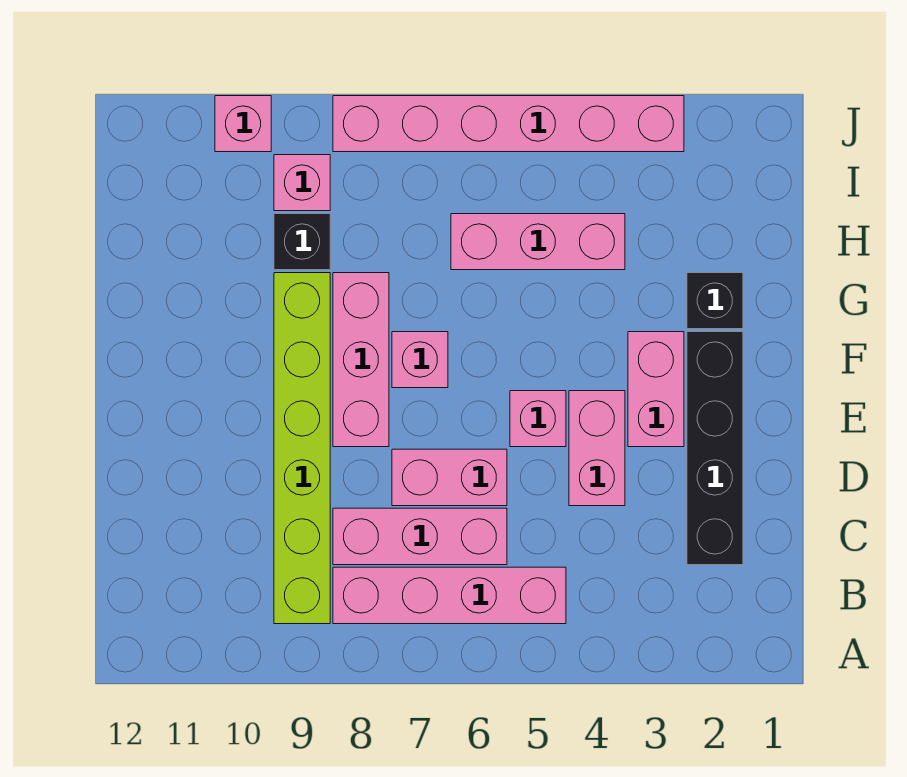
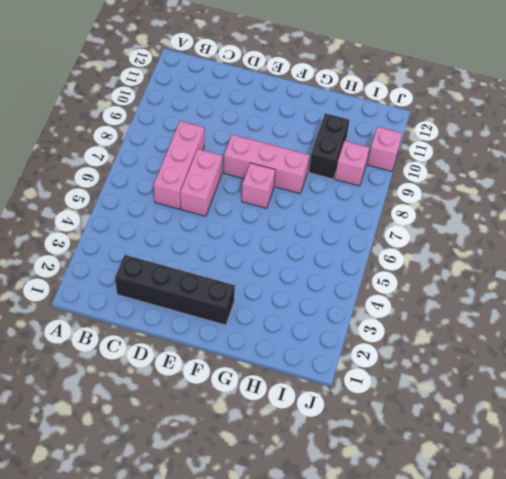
black 1x2 brick [309,113,350,179] -> black 1x1 brick [274,214,330,270]
none -> pink 1x4 brick [333,567,566,624]
none -> lime 1x6 brick [274,273,330,624]
none -> pink 1x2 brick [569,391,625,506]

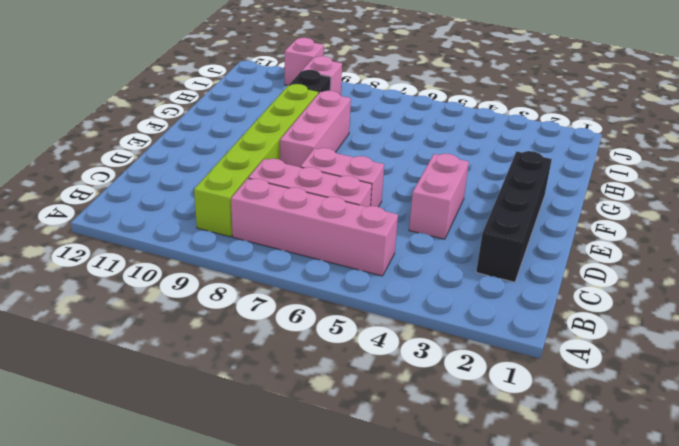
none -> pink 1x2 brick [628,332,684,447]
none -> pink 1x1 brick [510,391,566,447]
none -> pink 1x1 brick [392,332,448,388]

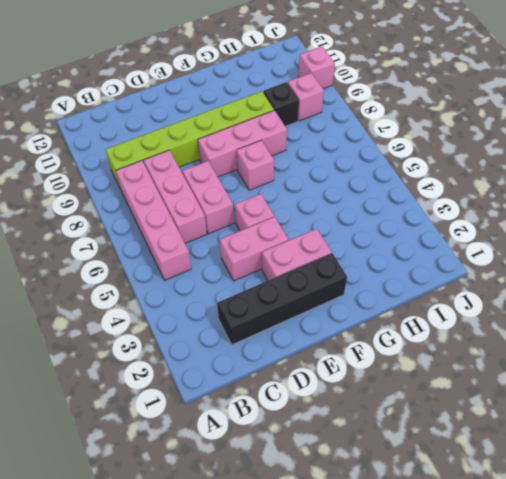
none -> black 1x1 brick [687,273,743,329]
none -> pink 1x3 brick [451,214,625,270]
none -> pink 1x6 brick [333,96,684,152]

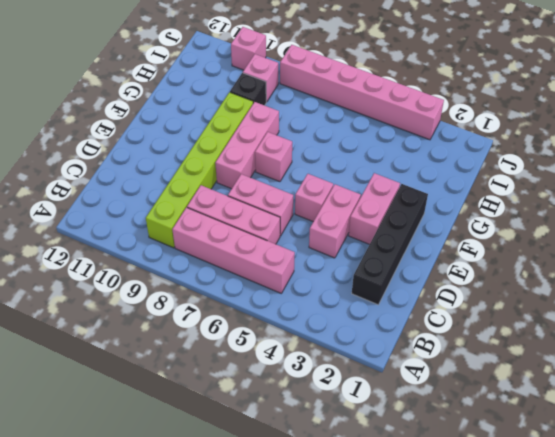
none -> black 1x1 brick [687,273,743,329]
none -> pink 1x3 brick [451,214,625,270]

